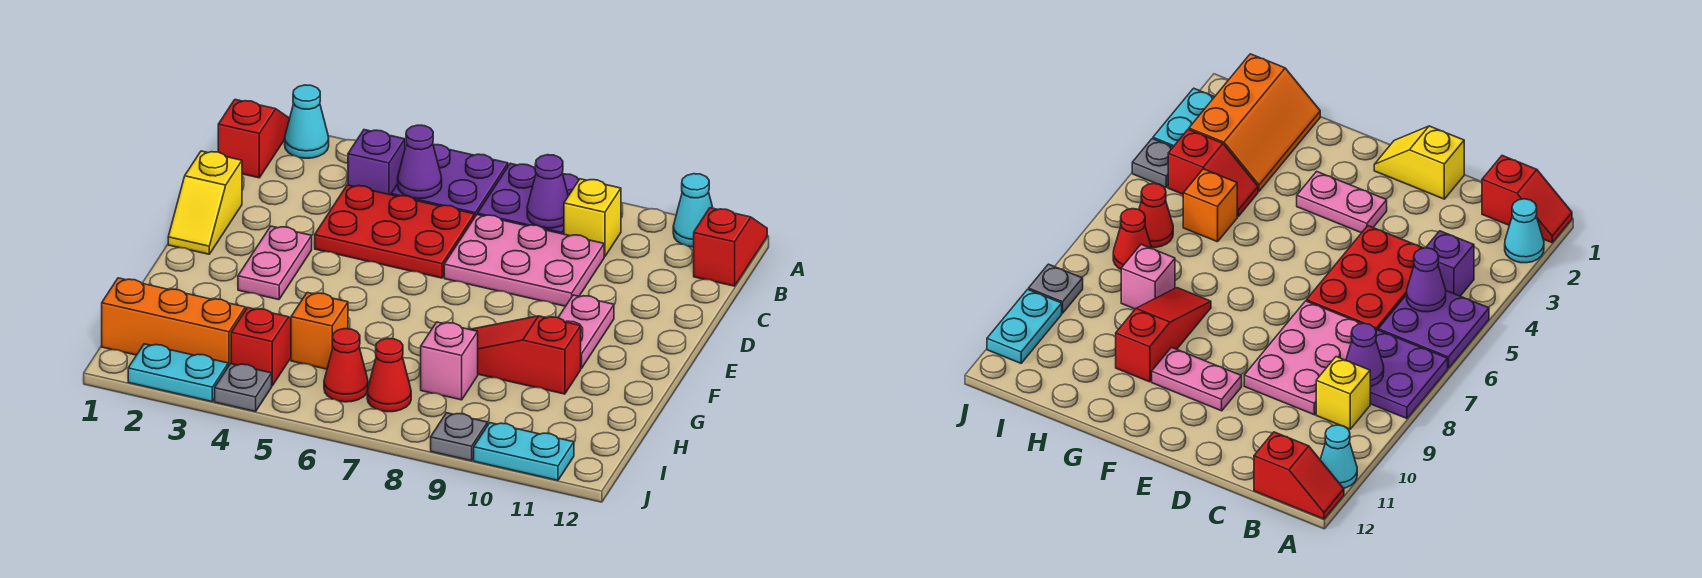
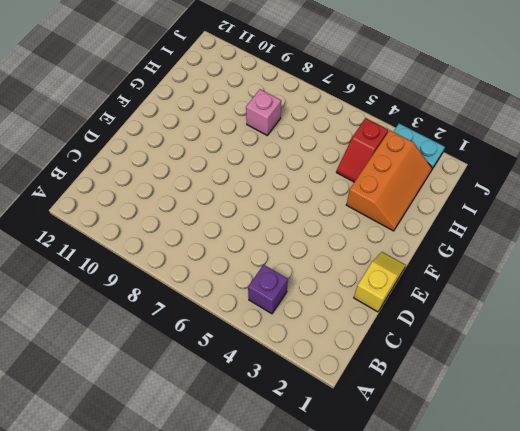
orange 2x3 slope [346,130,432,231] -> orange 2x3 slope turned to [102,278,247,366]
none -> red 1x2 slope [218,100,290,178]
none -> cyan 1x1 cone [285,85,329,158]
none -> purple 2x2 plate [391,145,508,216]

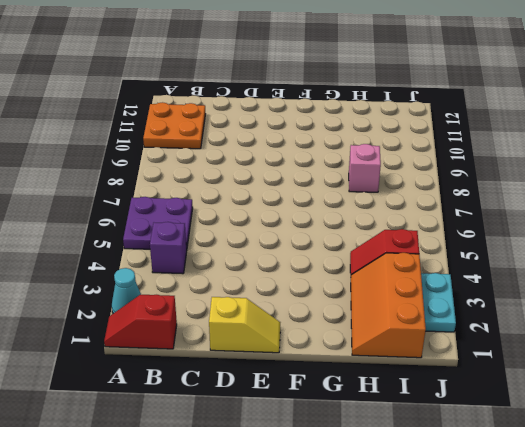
orange 2x2 plate [143,102,205,149] -> cyan 1x1 cone [673,174,713,247]
none -> purple 2x2 plate [478,163,579,234]
none -> red 1x2 slope [694,208,767,286]
none -> yellow 1x1 brick [564,179,621,257]

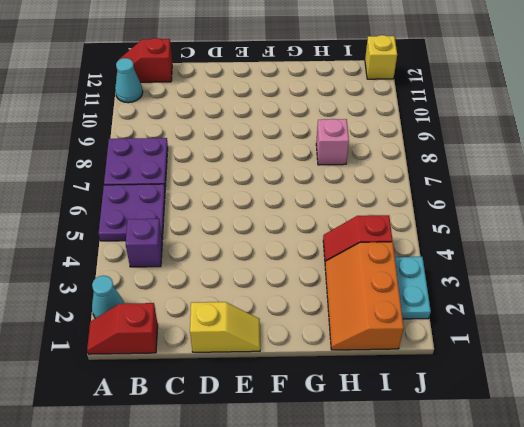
yellow 1x1 brick [365,35,397,79] -> yellow 1x1 brick moved to [564,179,621,257]
none -> red 2x3 plate [315,185,475,278]
none -> pink 2x3 plate [444,215,604,306]
none -> pink 1x2 plate [238,226,312,300]

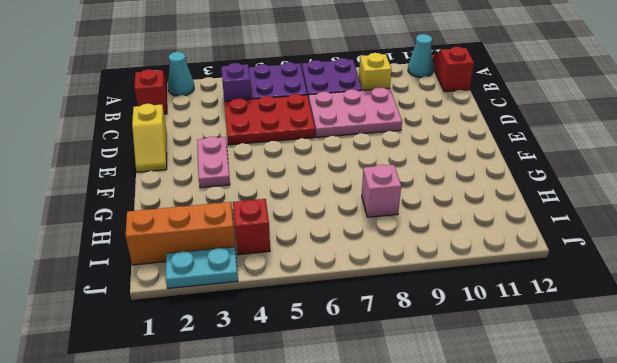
none -> pink 1x2 plate [558,295,614,369]
none -> red 1x3 slope [470,316,581,394]
none -> orange 1x1 brick [291,293,348,369]

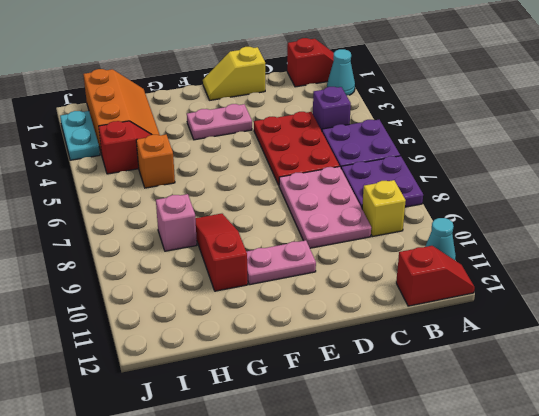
none -> red 1x1 cone [324,329,368,402]
none -> red 1x1 cone [367,338,411,412]
none -> grey 1x1 plate [215,364,272,412]

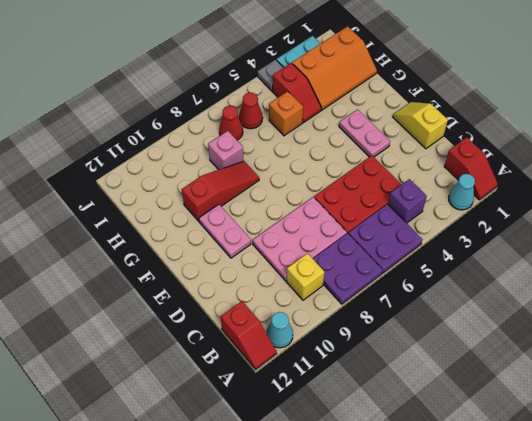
none -> grey 1x1 plate [431,413,488,461]
none -> cyan 1x2 plate [474,423,574,480]
none -> purple 1x1 cone [398,125,442,199]

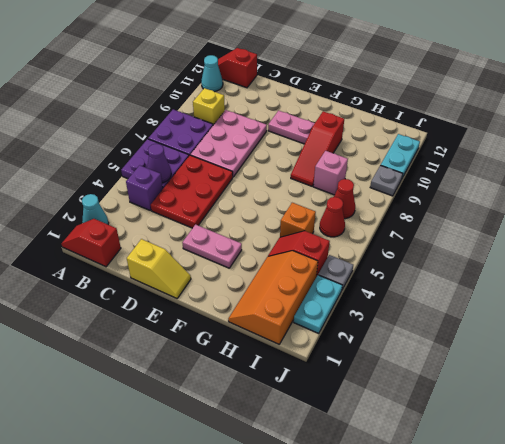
none -> purple 1x1 cone [527,155,568,228]

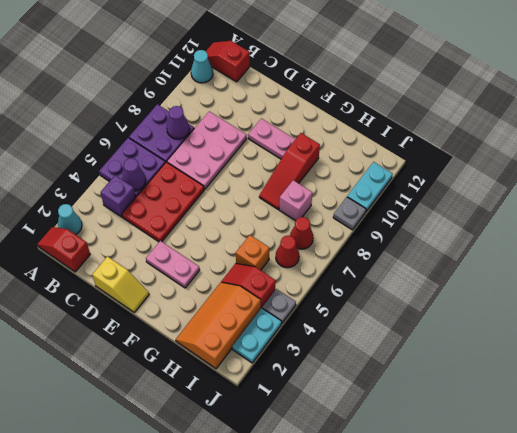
none -> yellow 1x1 brick [564,179,621,257]

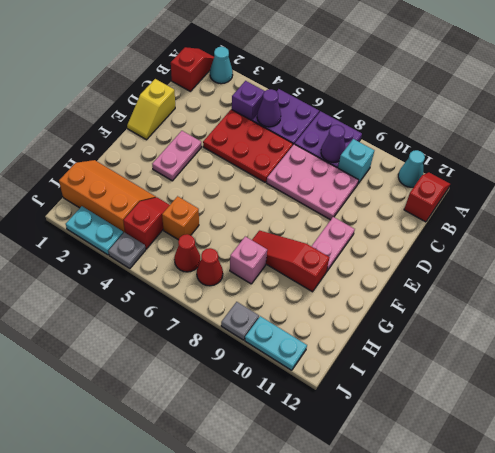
cyan 1x1 brick [338,139,374,184] -> yellow 1x1 brick [564,179,621,257]

